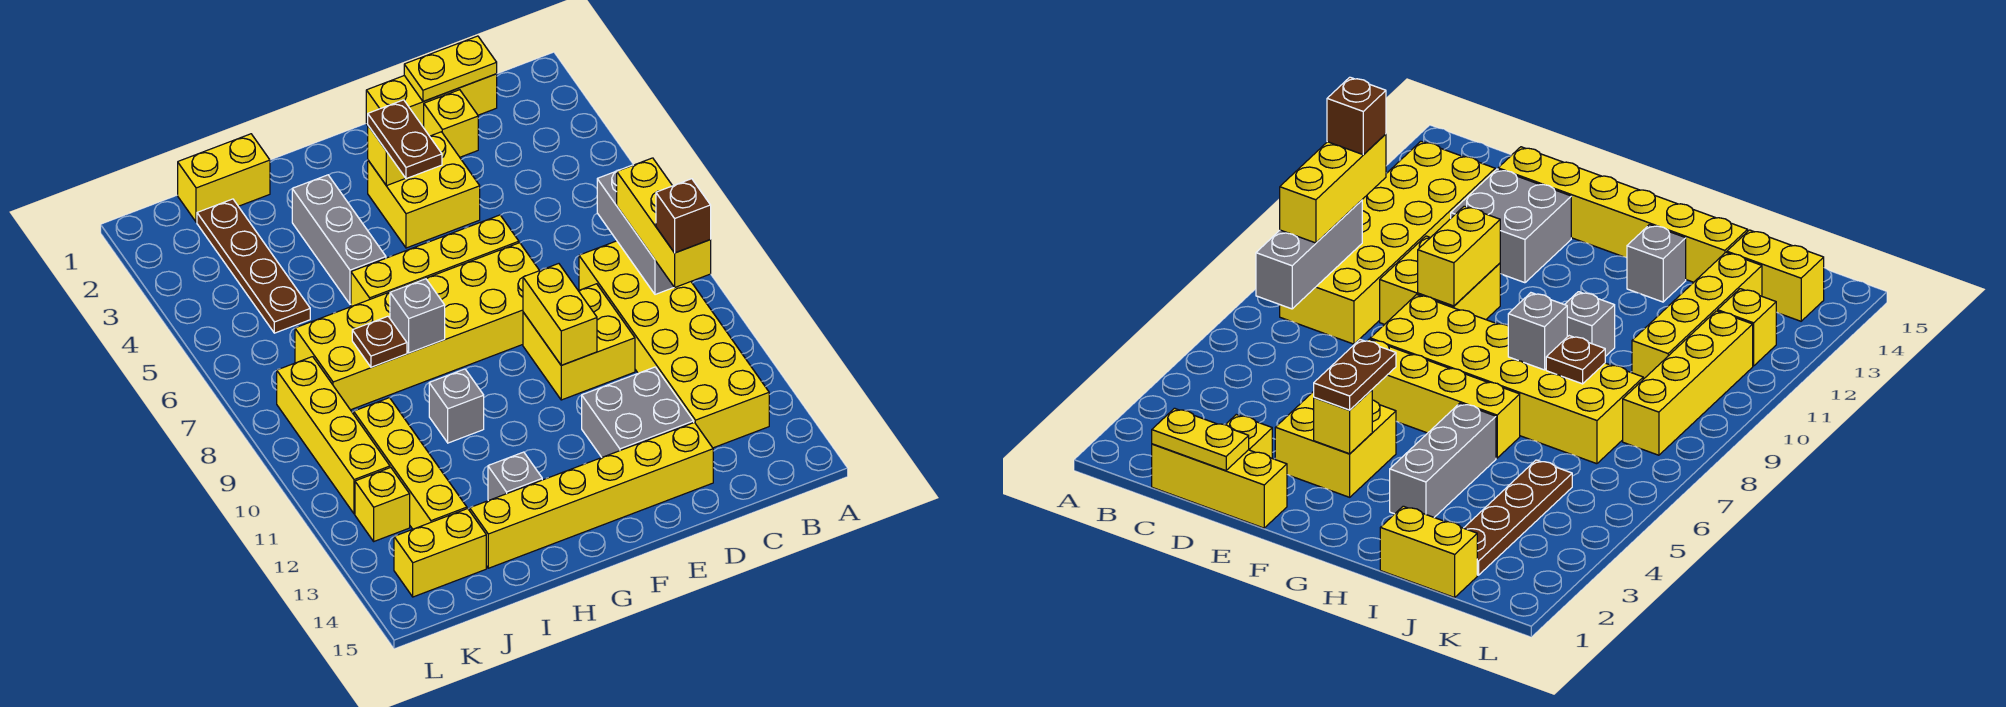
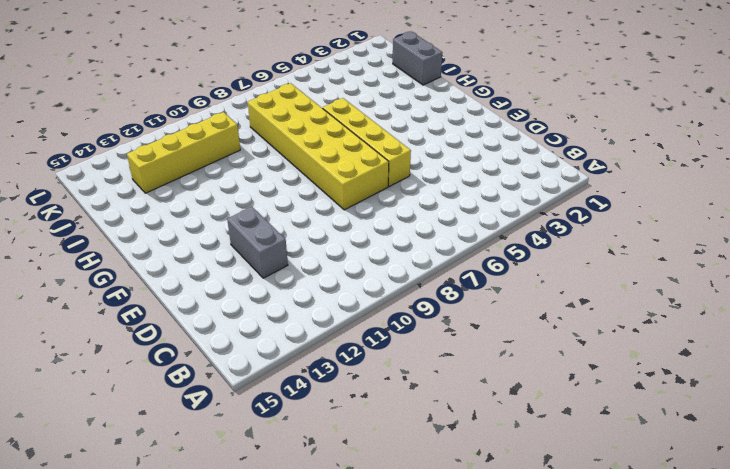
grey 1x2 brick [227,207,288,278] -> grey 2x2 brick [582,367,694,457]
grey 1x2 brick [393,32,442,85] -> yellow 1x2 brick [178,134,270,222]
none -> yellow 2x6 brick [579,241,769,448]
none -> yellow 1x3 brick [366,74,497,128]
none -> yellow 1x1 brick [424,90,478,157]

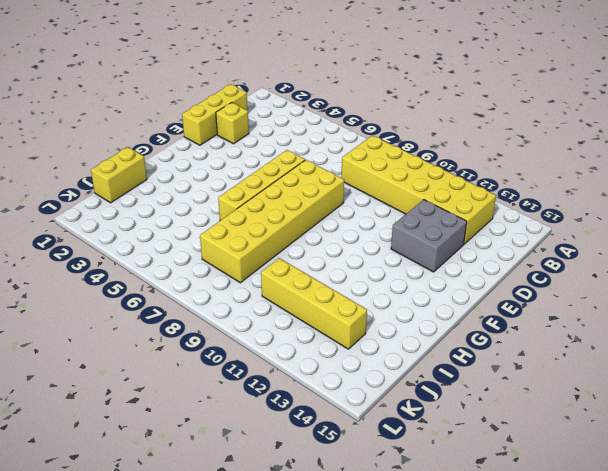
none -> yellow 2x2 brick [523,284,635,400]
none -> yellow 1x6 brick [470,422,713,568]
none -> yellow 2x2 brick [368,132,480,248]

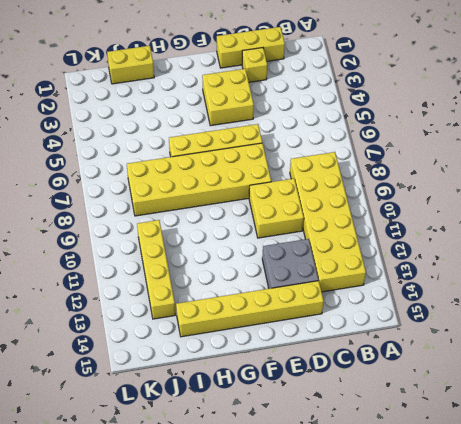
none -> grey 1x3 brick [292,175,386,304]
none -> grey 1x1 brick [429,369,484,443]
none -> grey 1x1 brick [488,452,542,501]

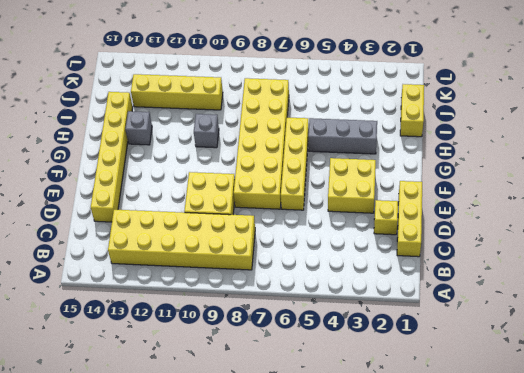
none -> grey 2x2 brick [582,367,694,457]
none -> brown 1x4 plate [197,199,310,333]
none -> yellow 1x2 brick [394,509,486,597]

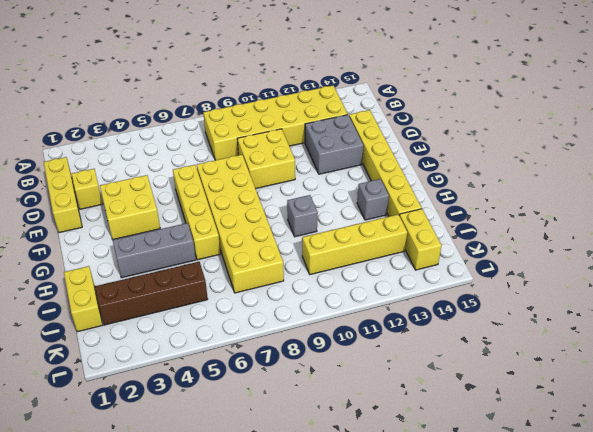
brown 1x4 brick [95,262,208,325] -> brown 1x4 plate [197,199,310,333]
none -> yellow 1x4 brick [277,357,390,514]
none -> yellow 1x1 brick [355,468,410,541]
none -> grey 1x3 brick [597,165,674,294]

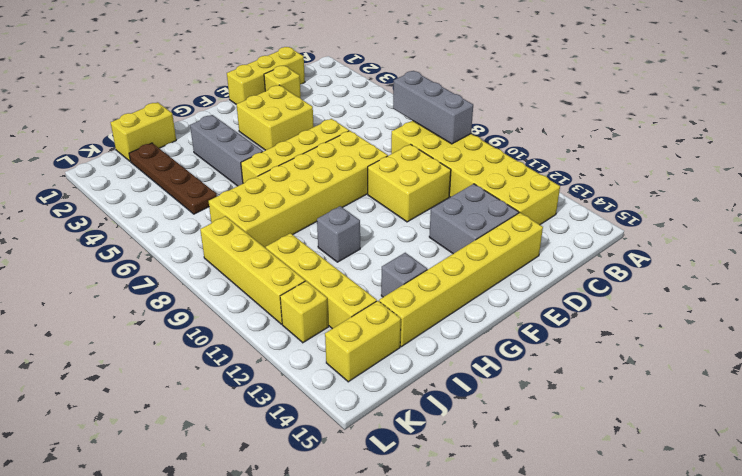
none -> yellow 1x2 plate [404,36,497,101]
none -> yellow 1x2 brick [523,264,597,365]
none -> yellow 1x1 brick [368,126,406,186]

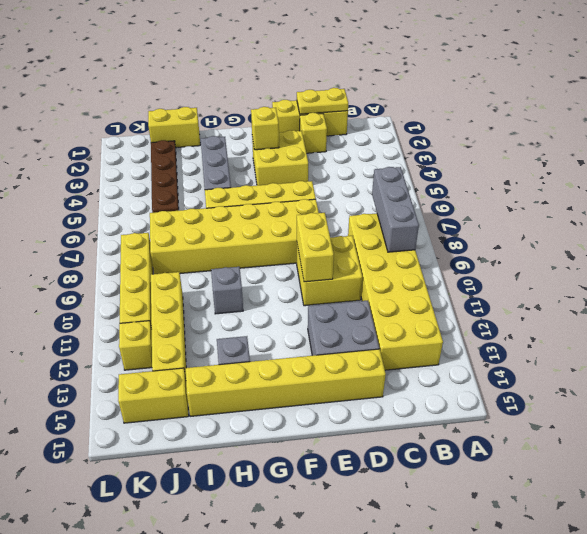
none -> grey 1x1 brick [390,279,445,353]
none -> brown 1x1 plate [352,316,407,367]
none -> yellow 1x3 brick [617,158,711,287]

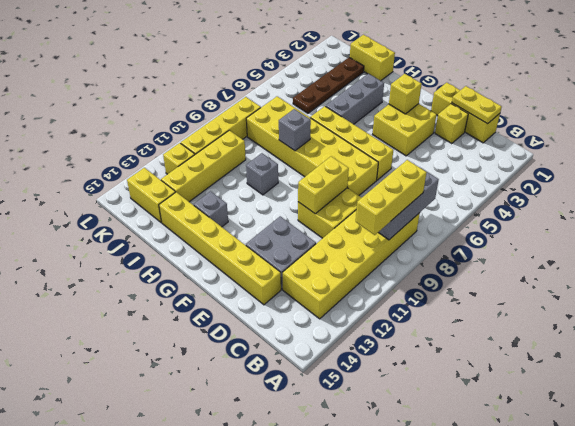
none -> brown 1x1 plate [352,316,407,367]
none -> brown 1x2 plate [368,100,442,179]
none -> brown 1x1 brick [656,179,711,253]

